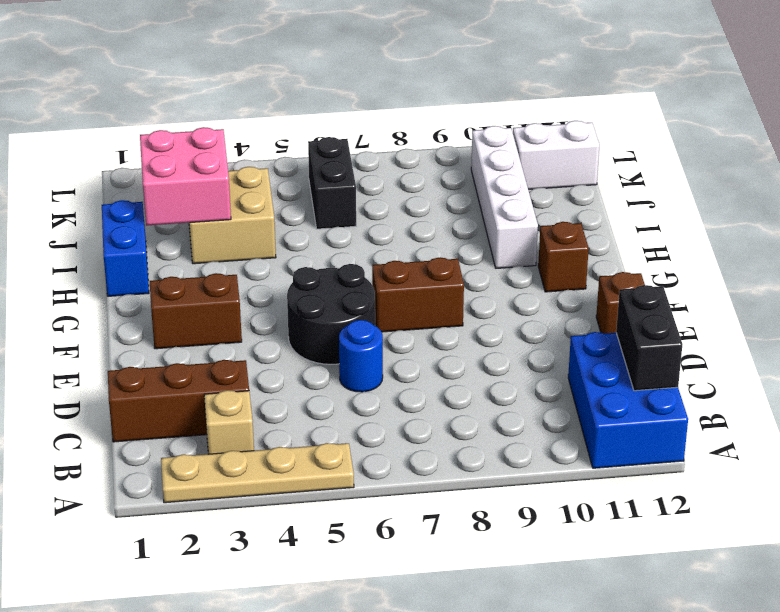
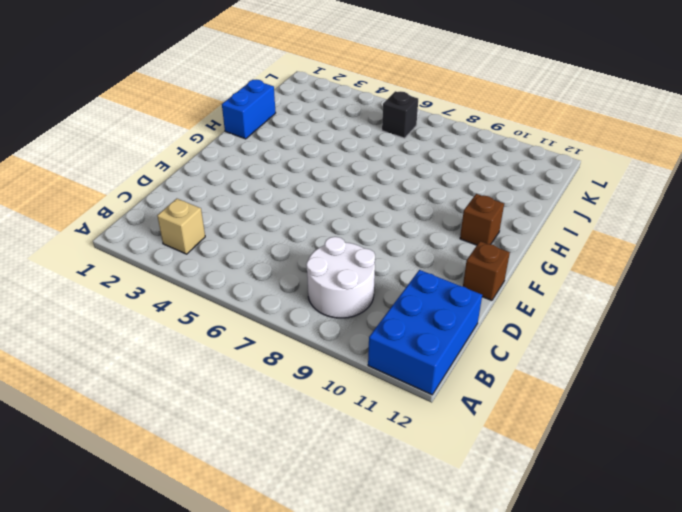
white 2x2 round brick [306,237,375,318] -> none
black 1x1 brick [382,91,418,138] -> black 1x2 brick [308,137,356,229]
none -> tan 1x4 plate [161,443,354,503]
none -> brown 1x3 brick [108,360,249,442]
none -> blue 1x1 round brick [339,320,383,392]

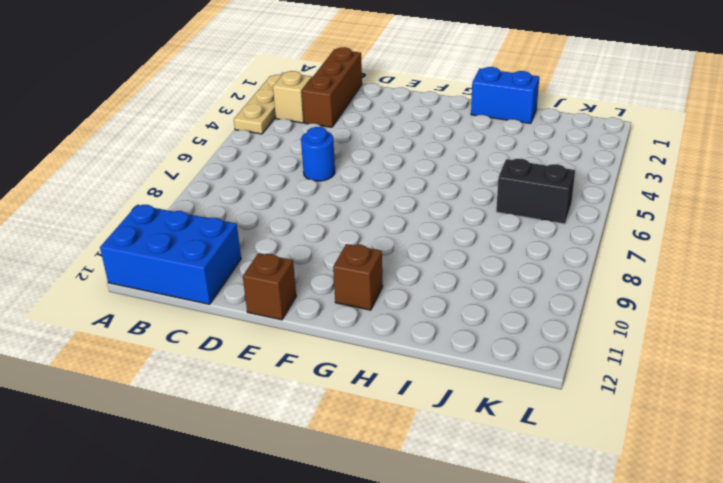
tan 1x3 plate [234,75,282,134] -> tan 1x4 plate [161,443,354,503]
none -> black 2x2 round brick [287,264,375,364]
none -> brown 1x2 brick [150,273,242,349]
none -> brown 1x2 brick [372,258,464,332]

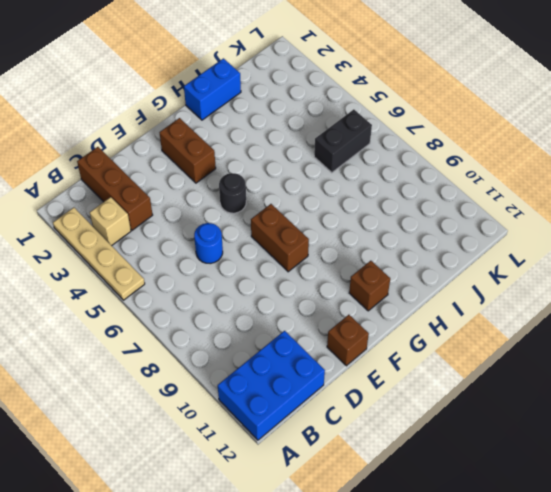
black 1x1 round brick [219,173,246,213] -> black 2x2 round brick [287,264,375,364]
none -> white 1x4 brick [471,126,538,268]
none -> tan 2x2 brick [189,167,276,264]
none -> white 1x2 brick [513,121,600,189]

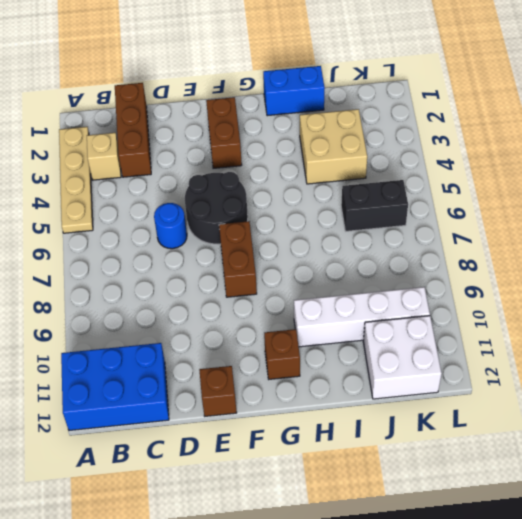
white 2x2 brick [363,316,442,399] -> white 1x2 brick [513,121,600,189]
none -> black 1x2 brick [616,285,683,391]
none -> pink 2x2 brick [140,127,231,226]

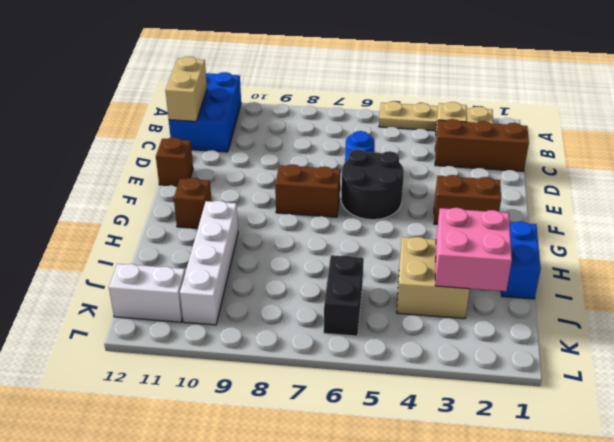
tan 1x2 brick [165,56,207,121] -> black 1x2 brick [616,285,683,391]

